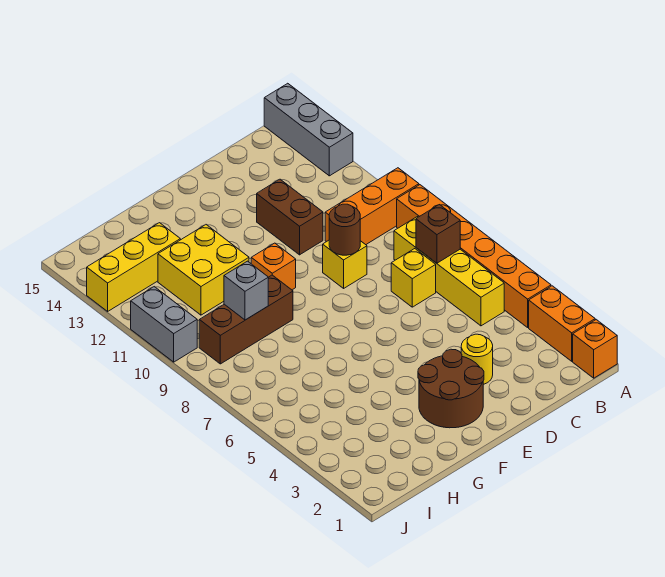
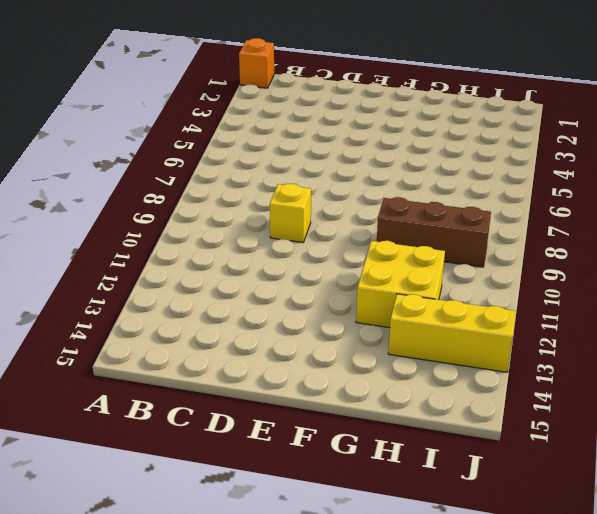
none -> orange 1x2 brick [529,286,595,361]
none -> orange 1x6 brick [397,185,551,327]
none -> orange 1x3 brick [325,168,419,245]

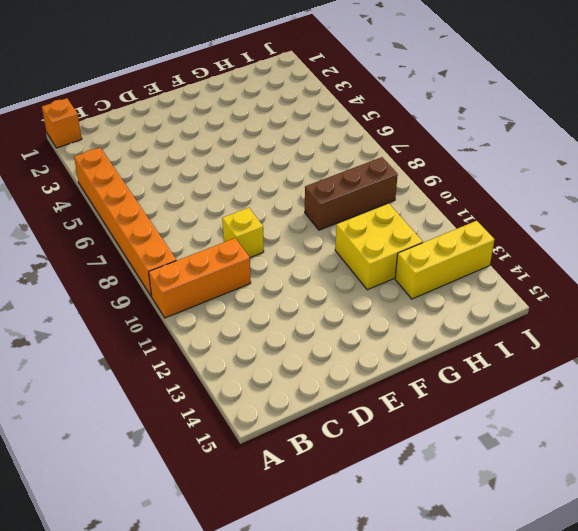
none -> orange 1x2 brick [529,286,595,361]
none -> grey 1x3 brick [264,83,353,176]
none -> yellow 1x4 brick [394,217,504,326]

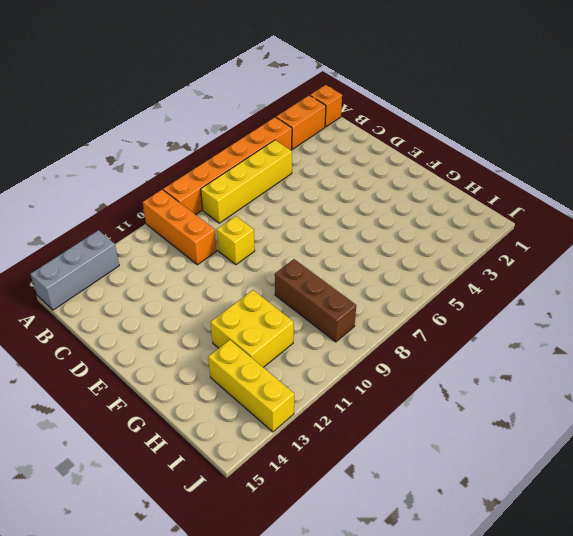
none -> yellow 1x1 brick [391,249,436,307]
none -> yellow 1x1 round brick [461,334,493,385]
none -> brown 1x2 brick [257,179,323,255]

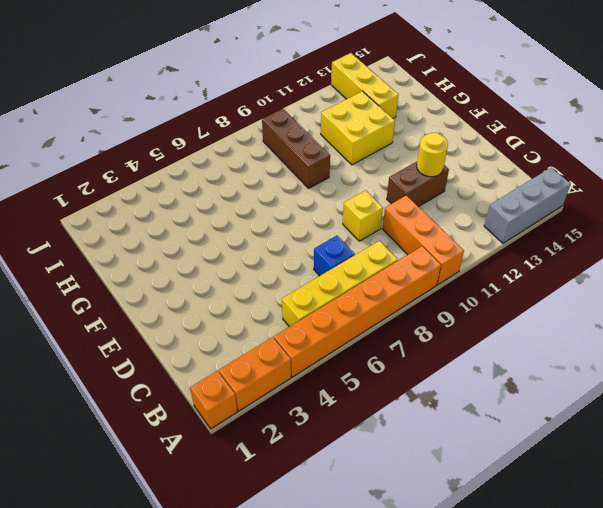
blue 1x1 brick [314,236,355,276] -> yellow 1x1 brick [391,249,436,307]
yellow 1x1 round brick [417,133,448,177] -> yellow 1x1 round brick moved to [461,334,493,385]
none -> brown 2x2 round brick [418,349,484,428]
none -> orange 1x1 brick [251,243,296,290]
none -> grey 1x2 brick [131,287,197,362]

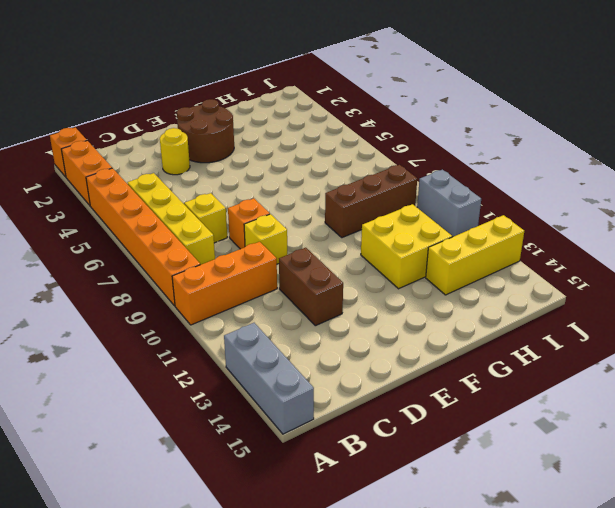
orange 1x1 brick [228,198,270,249] -> orange 1x1 brick moved to [251,243,296,290]
none -> brown 1x1 brick [416,205,460,263]
none -> brown 1x1 round brick [329,204,360,255]
none -> grey 1x1 brick [224,261,268,320]

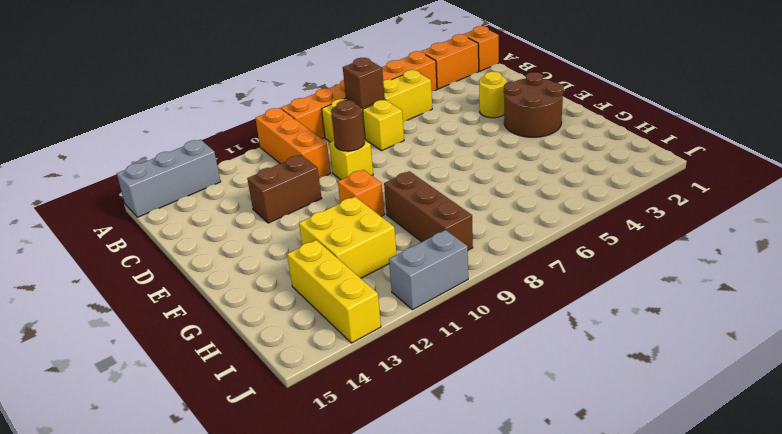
none -> grey 1x1 brick [224,261,268,320]

